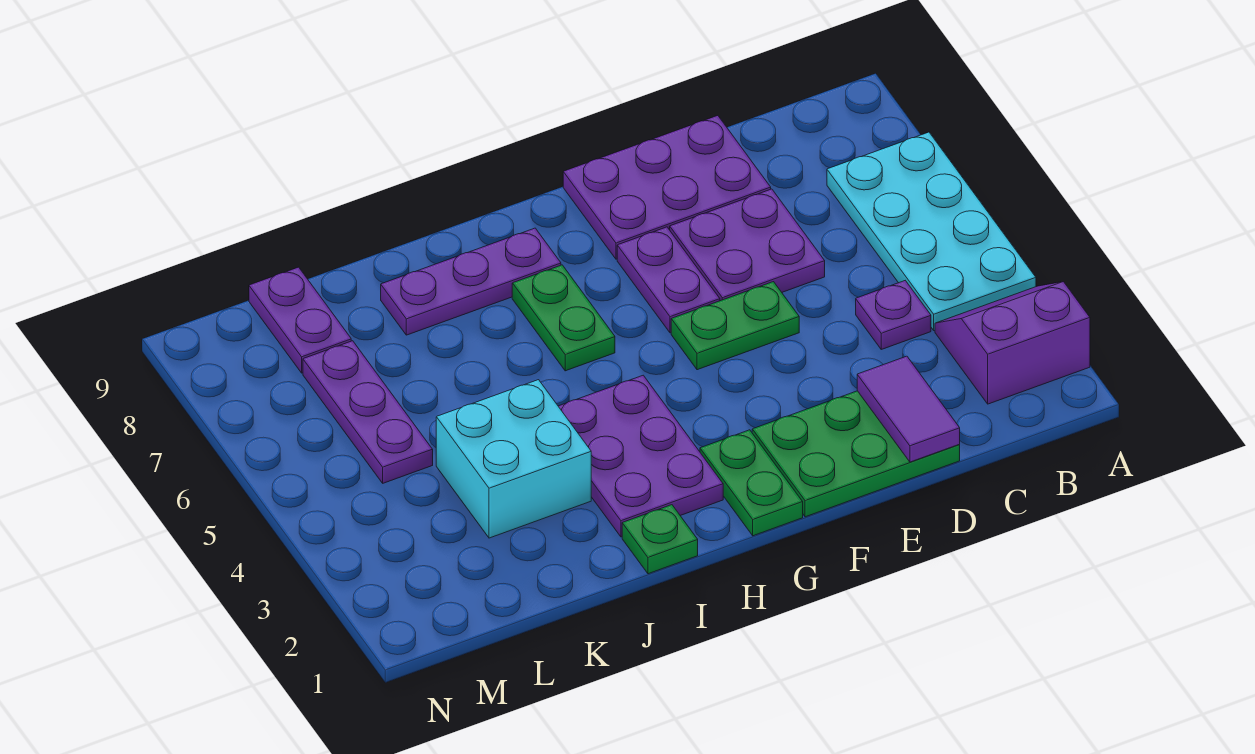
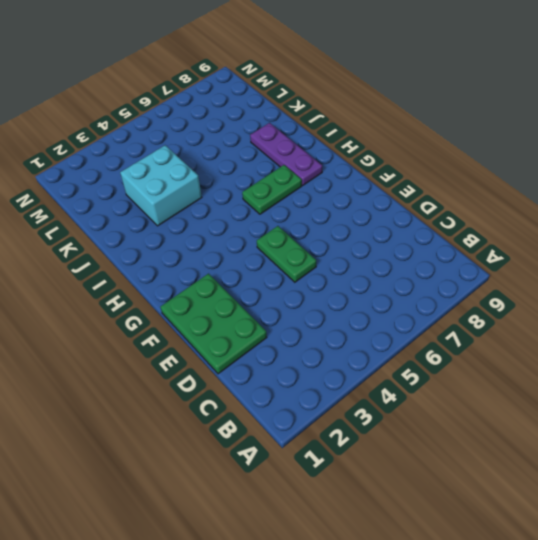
none -> purple 2x2 slope [935,282,1090,404]
none -> cyan 2x4 plate [827,132,1036,330]
none -> purple 1x1 plate [856,281,931,349]

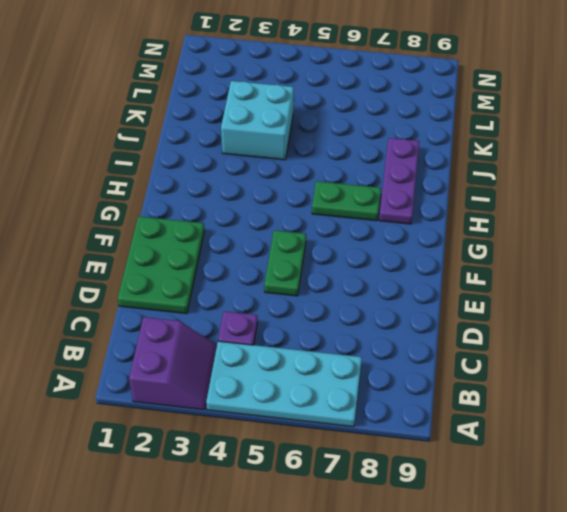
none -> purple 2x2 plate [670,189,825,301]
none -> purple 2x3 plate [563,116,771,259]
none -> purple 1x2 plate [617,227,720,333]

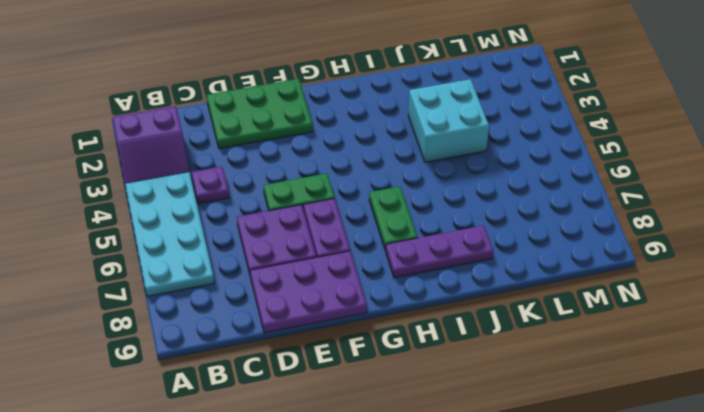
none -> green 1x2 plate [700,430,803,536]
none -> purple 2x3 plate [558,375,723,537]
none -> green 1x1 plate [622,505,698,574]

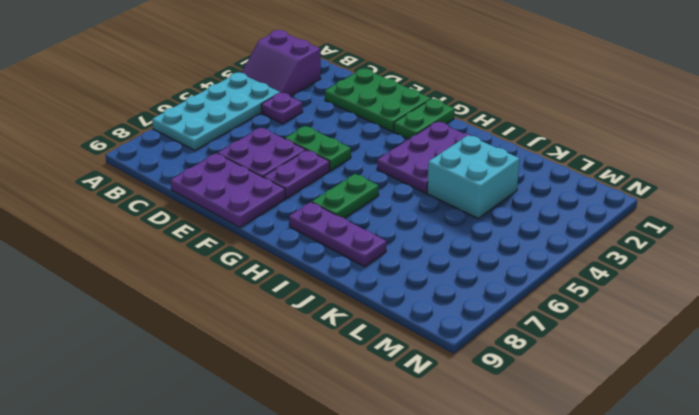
none -> green 1x1 plate [622,505,698,574]
none -> purple 1x3 plate [303,341,433,483]
none -> purple 1x2 plate [249,267,351,373]

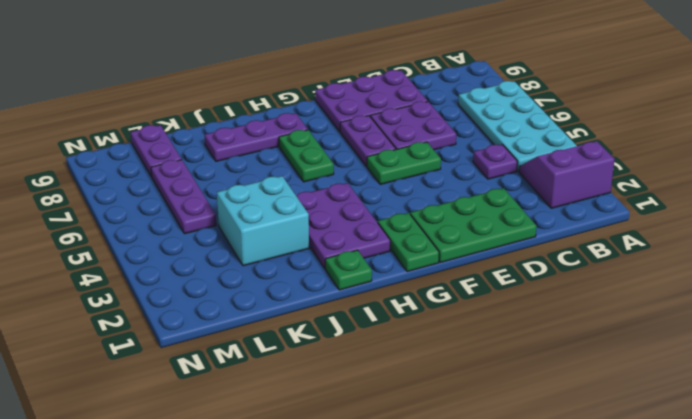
none -> purple 1x2 tile [857,356,960,462]

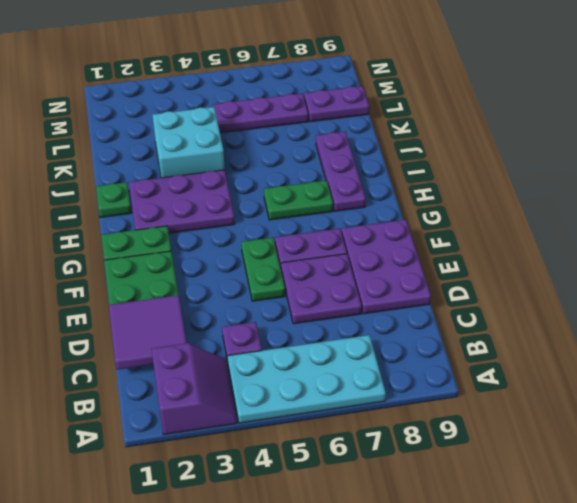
purple 2x2 tile [109,295,187,370] -> purple 1x2 tile [857,356,960,462]

